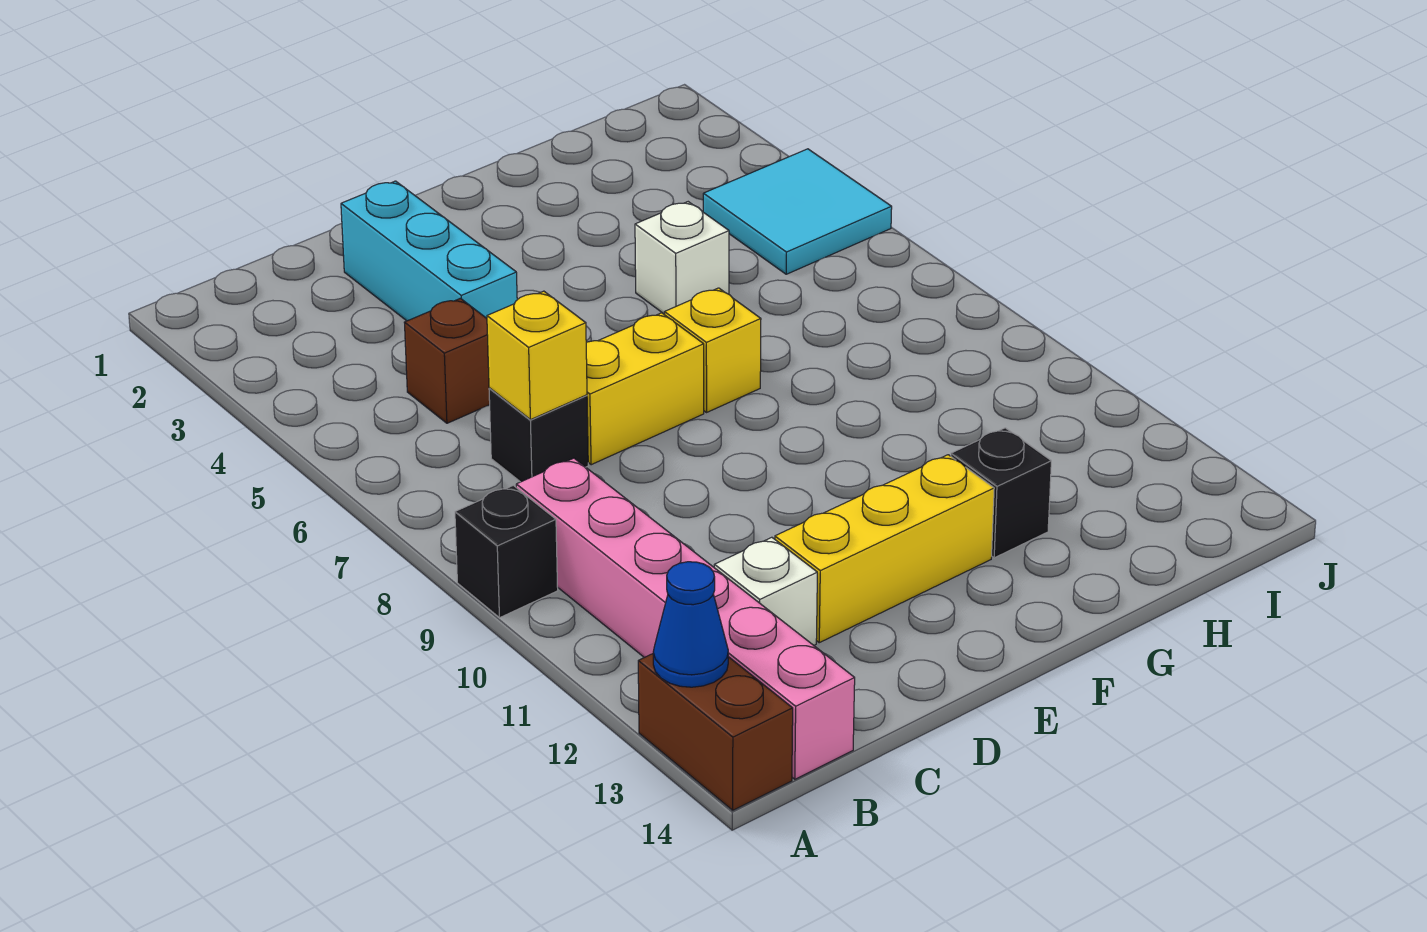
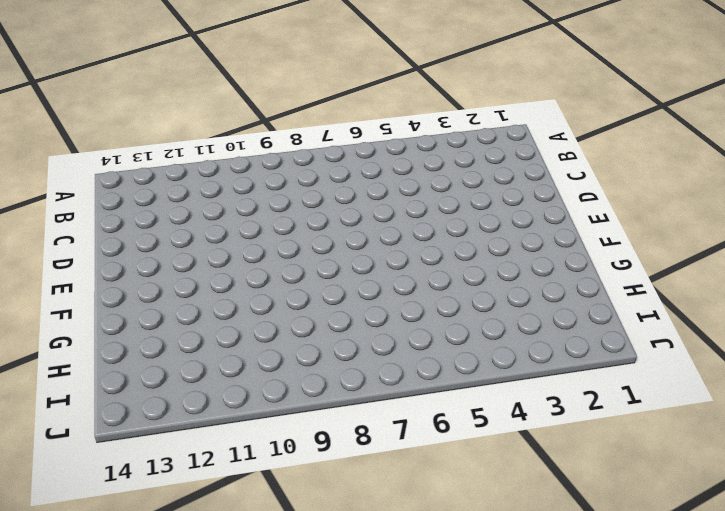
none -> black 1x1 brick [455,485,558,618]
none -> brown 1x2 brick [638,654,793,810]
none -> pink 1x6 brick [516,458,855,779]

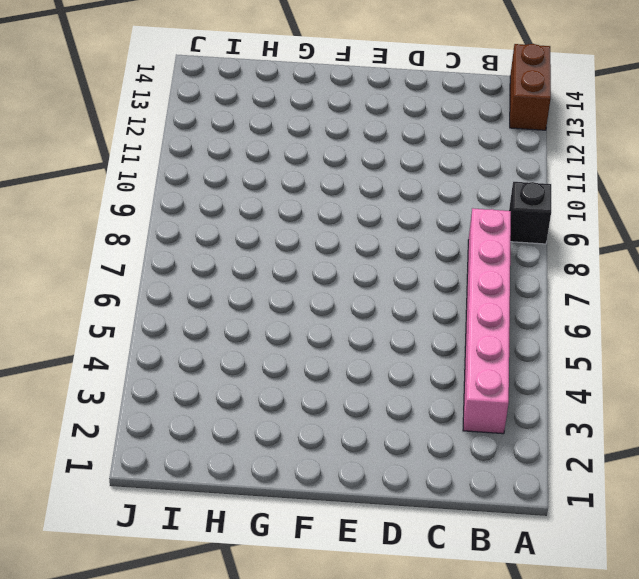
pink 1x6 brick [463,208,511,434] -> pink 1x6 brick moved to [516,458,855,779]
none -> brown 1x1 brick [404,298,490,423]
none -> black 1x1 brick [489,388,588,482]
none -> white 1x1 brick [714,537,817,645]

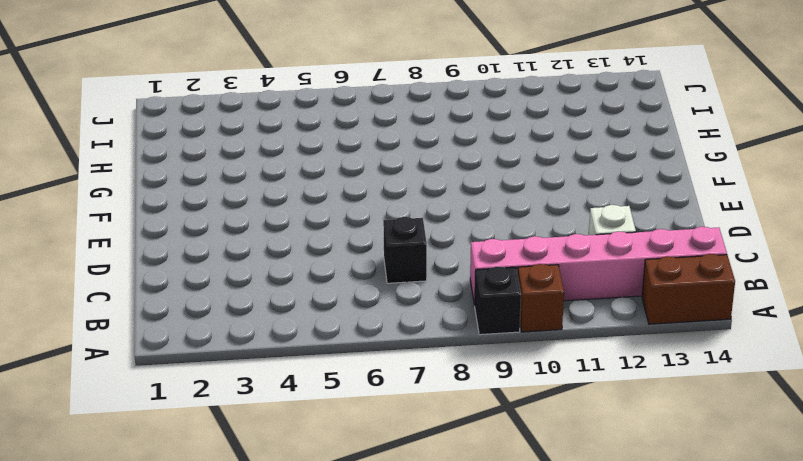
brown 1x1 brick [518,264,564,332] -> brown 1x1 brick moved to [404,298,490,423]
none -> cyan 1x3 brick [341,181,517,321]
none -> yellow 1x2 brick [586,313,704,465]
none -> yellow 1x3 brick [775,455,994,643]

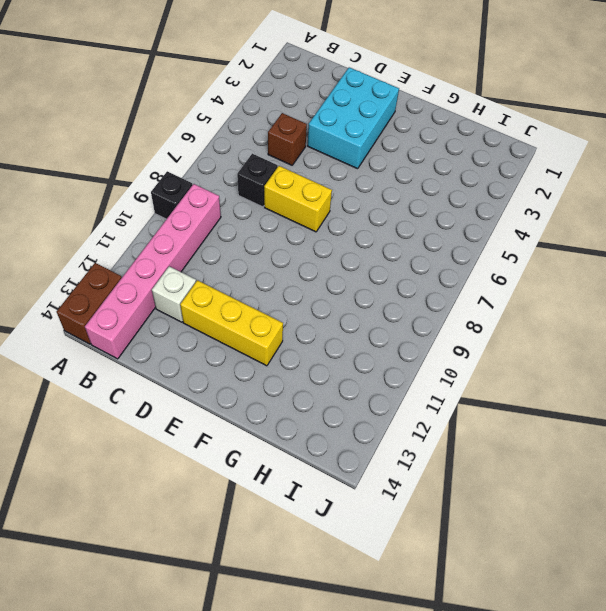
cyan 2x3 brick [308,67,399,169] -> cyan 1x3 brick [341,181,517,321]
none -> yellow 1x1 brick [665,288,761,412]
none -> white 1x1 brick [635,202,729,314]
none -> black 1x1 brick [951,428,1051,558]

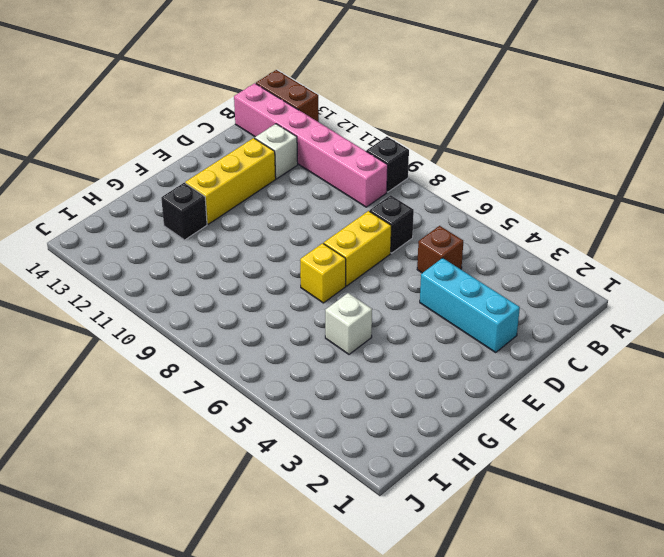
none -> cyan 2x2 tile [703,149,892,274]
none -> blue 1x1 cone [653,562,728,687]
none -> yellow 1x1 brick [487,291,587,420]

